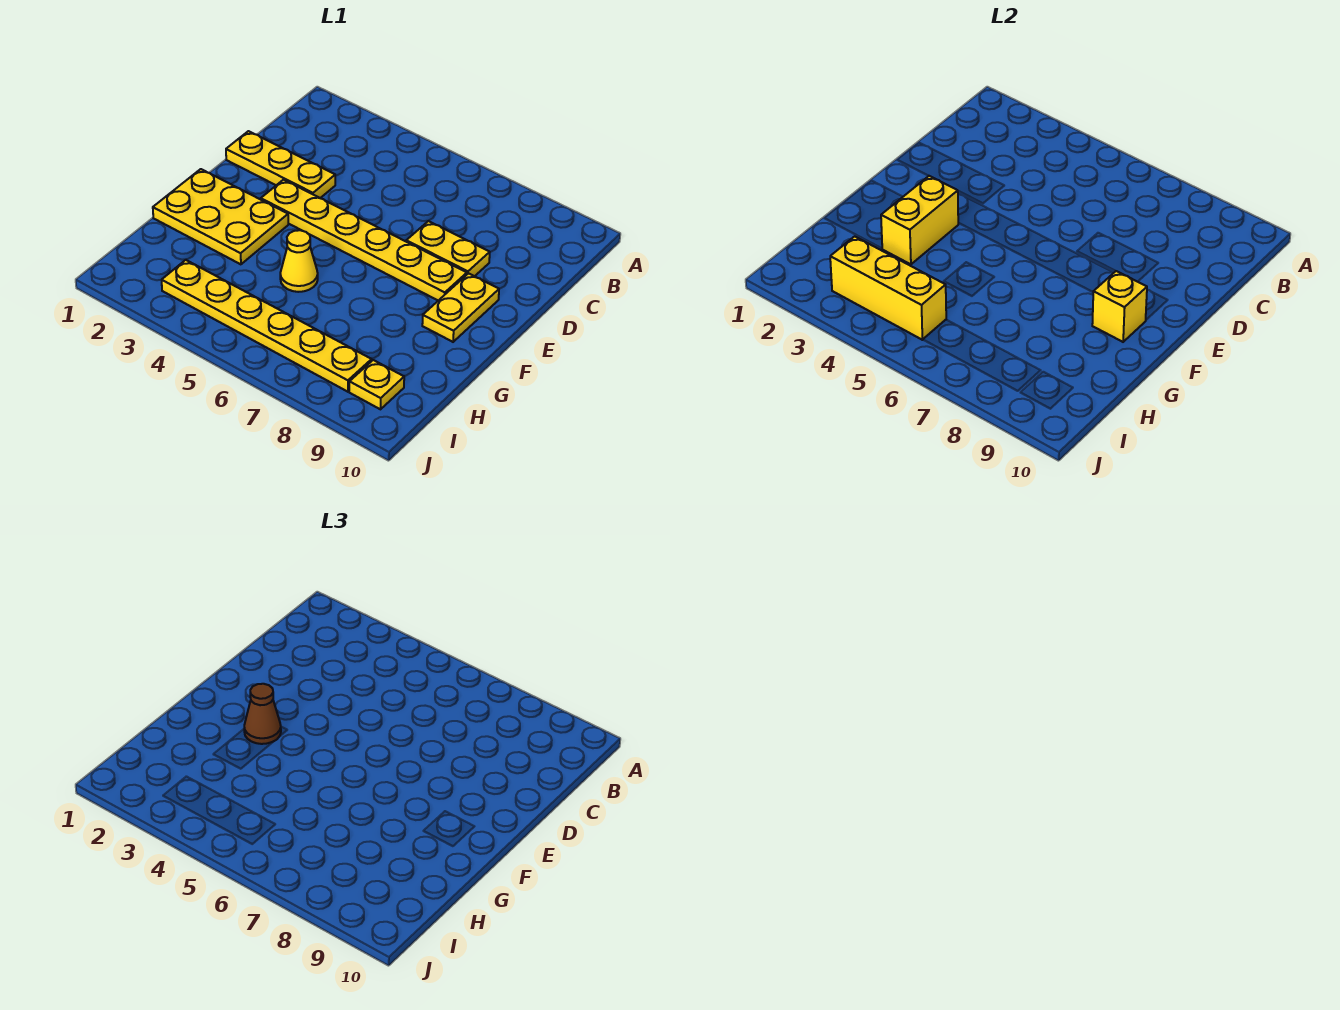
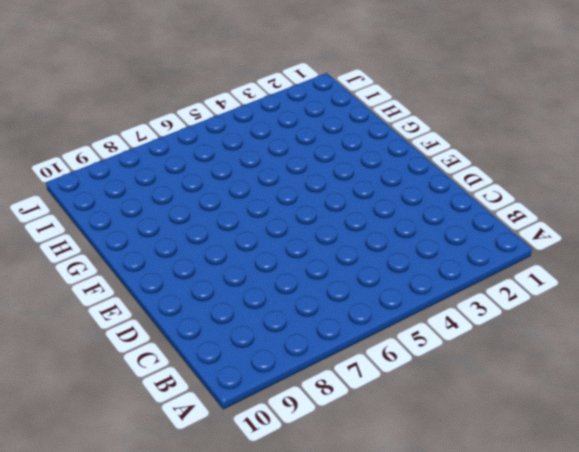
none -> yellow 1x3 plate [226,131,335,198]
none -> yellow 1x2 plate [406,221,490,276]
none -> yellow 1x6 plate [261,180,467,301]

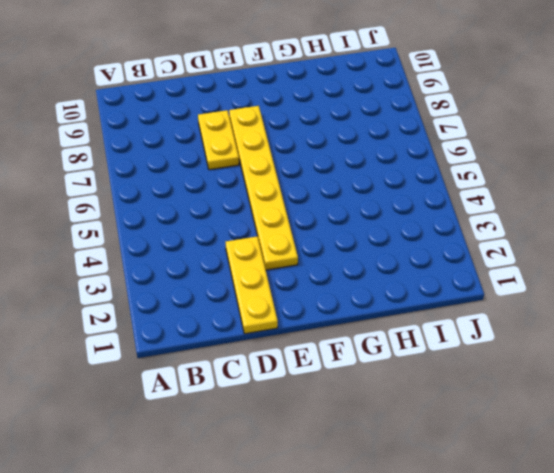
none -> yellow 1x2 plate [422,273,499,342]
none -> yellow 2x3 plate [153,169,288,264]
none -> yellow 1x1 cone [280,230,318,292]

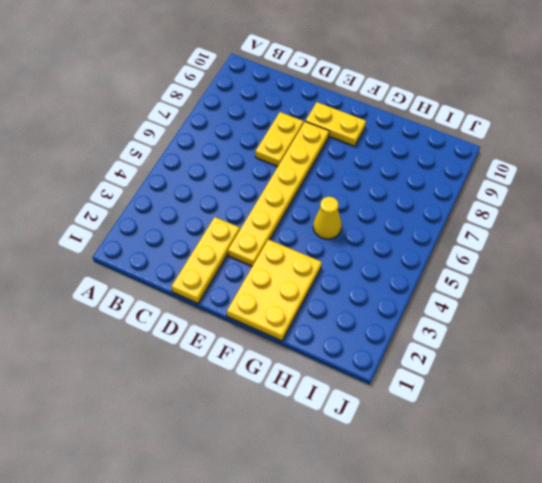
none -> yellow 1x6 plate [162,260,372,392]
none -> yellow 1x1 plate [349,360,404,409]
none -> yellow 1x2 brick [881,176,958,264]

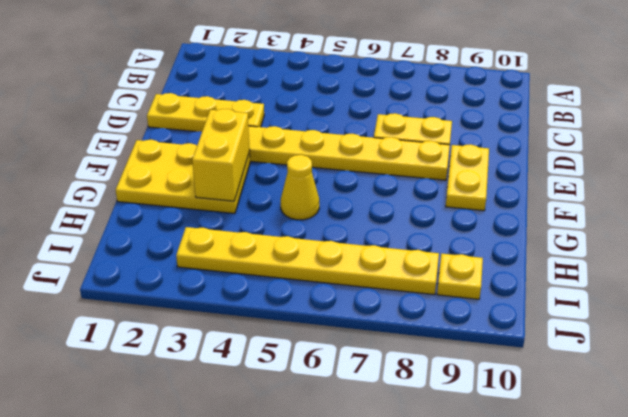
none -> yellow 1x1 brick [1092,271,1147,342]
none -> yellow 1x3 brick [830,236,946,340]
none -> brown 1x1 cone [244,684,281,744]

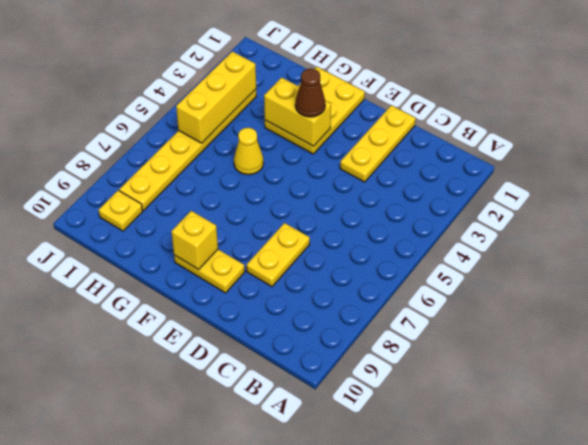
none -> yellow 1x6 plate [261,180,467,301]

